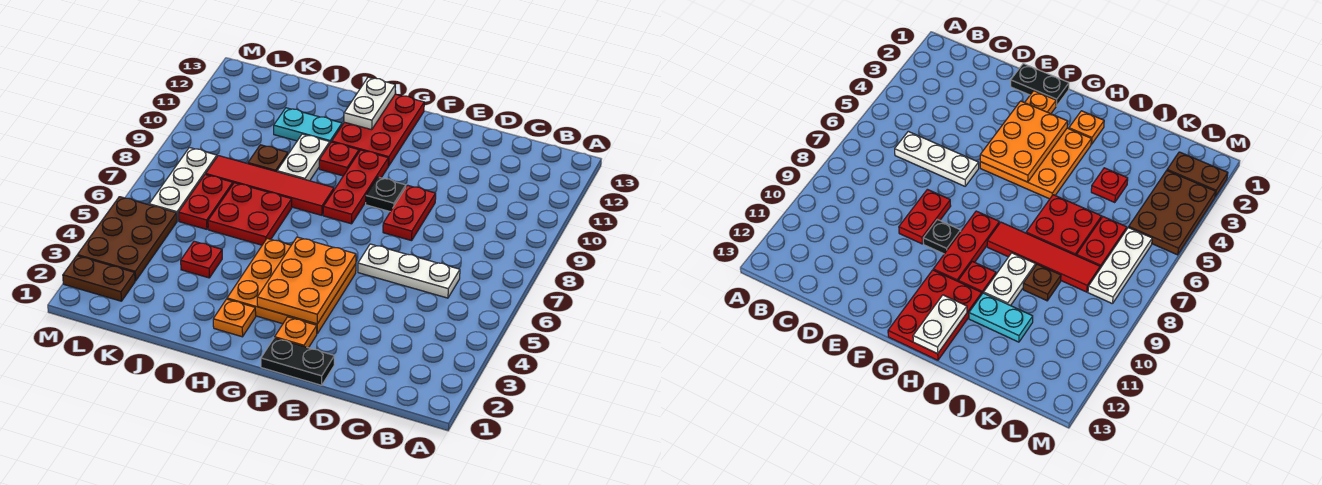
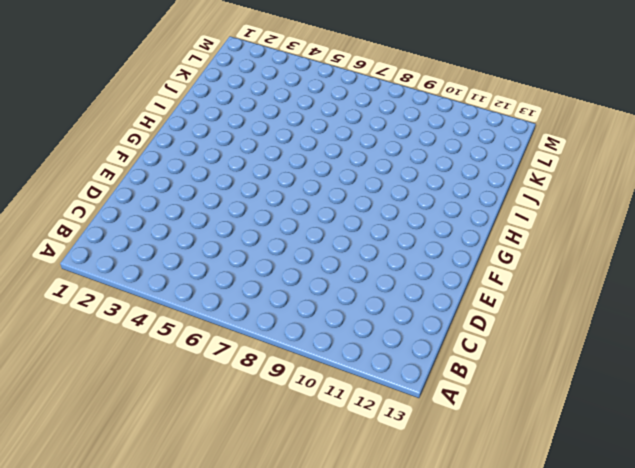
none -> white 1x3 plate [358,244,460,298]
none -> black 1x2 plate [261,338,334,385]
none -> red 1x2 plate [383,185,436,241]

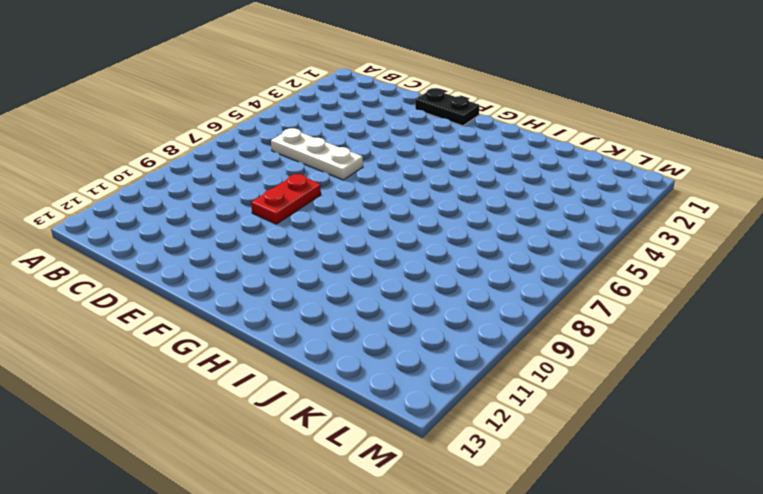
none -> orange 1x1 plate [275,317,317,348]
none -> orange 3x3 plate [227,239,356,333]
none -> black 1x1 plate [366,177,406,212]

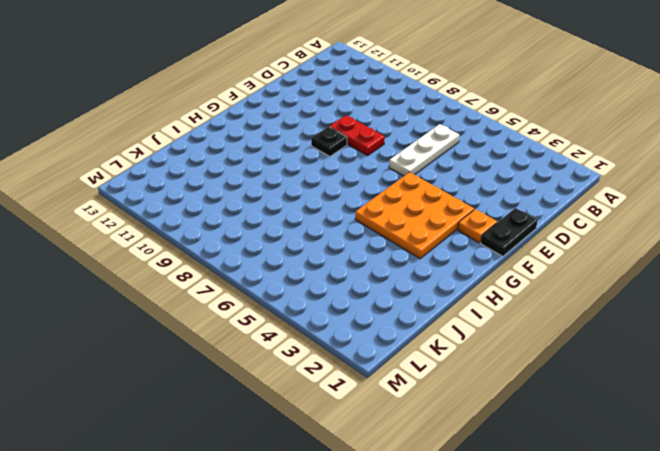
none -> red 1x3 plate [323,150,388,224]
none -> red 2x3 plate [332,94,424,166]
none -> orange 1x1 plate [213,299,256,337]

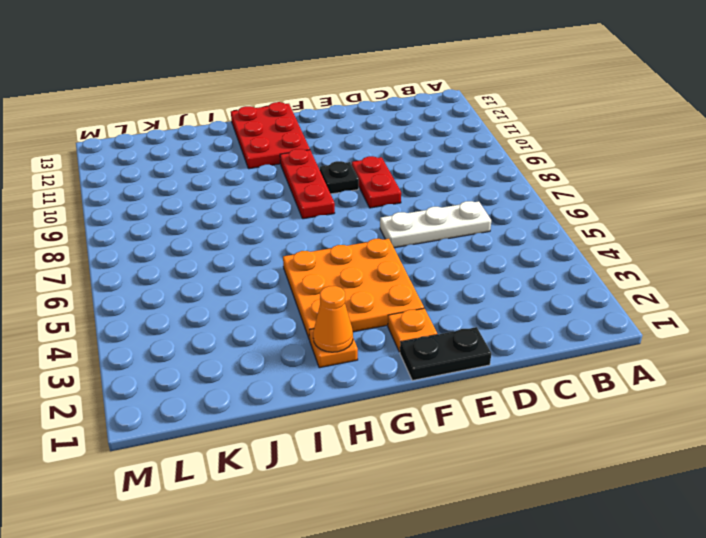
orange 1x1 cone [313,286,353,352] -> none
none -> red 1x4 tile [206,156,334,215]
none -> red 1x1 plate [319,142,359,176]
none -> red 2x2 plate [208,183,292,245]

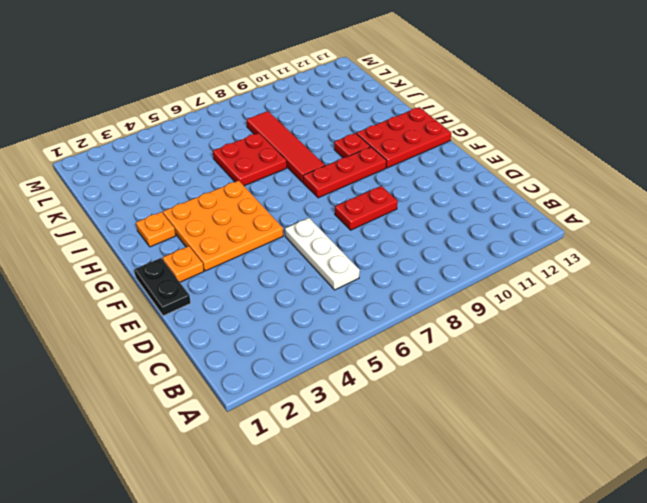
none -> black 1x1 plate [366,177,406,212]
none -> white 1x2 plate [277,134,330,181]
none -> cyan 1x2 plate [274,108,342,143]

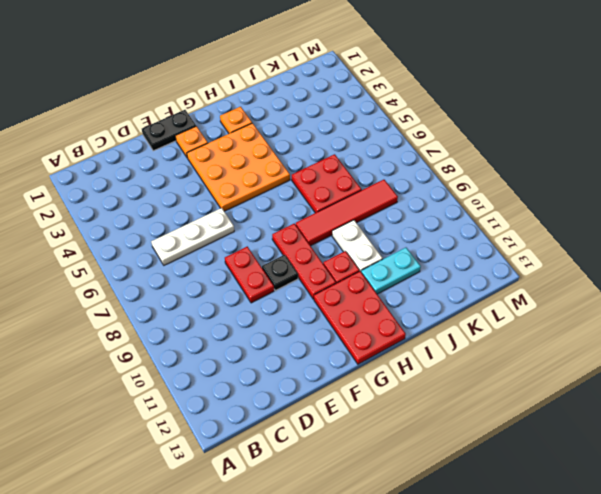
none -> red 1x1 plate [181,241,222,278]
none -> brown 1x1 plate [248,145,288,172]
none -> red 1x2 plate [179,175,233,229]

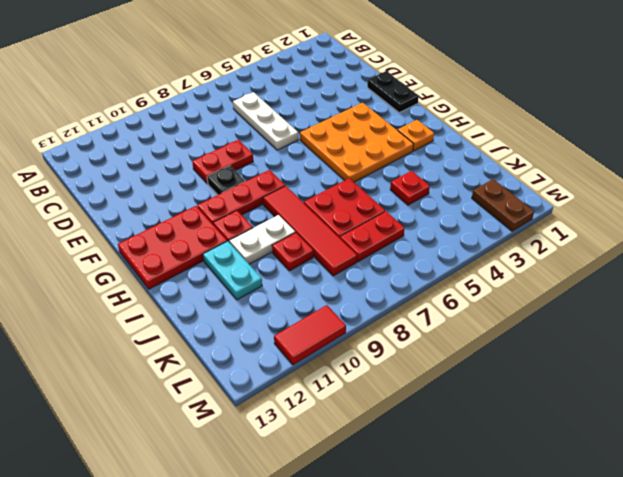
red 1x1 plate [272,232,313,271] -> brown 1x1 plate [248,145,288,172]
red 1x2 tile [274,305,346,365] -> none
none -> orange 1x1 plate [275,317,317,348]
none -> brown 2x3 plate [77,197,177,281]
none -> white 1x3 plate [149,148,217,221]

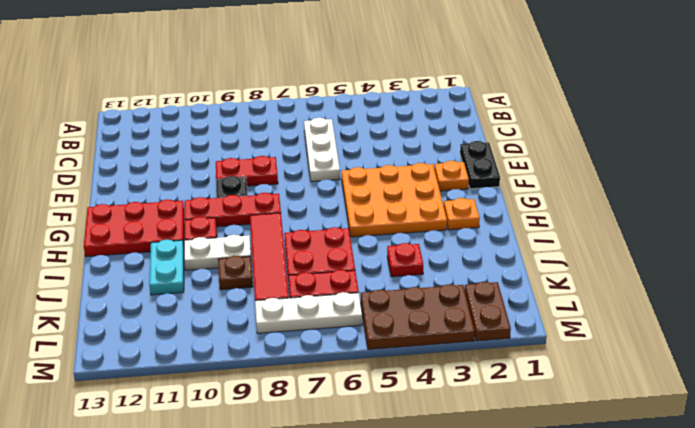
none -> orange 2x3 plate [257,237,356,324]
none -> white 1x2 plate [344,77,395,130]

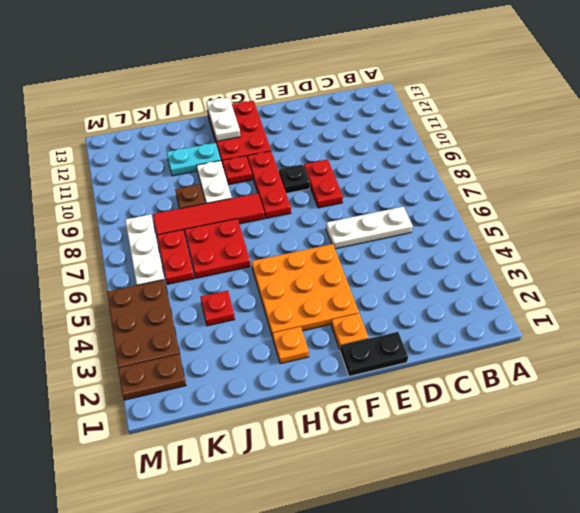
none -> orange 2x3 plate [257,237,356,324]

